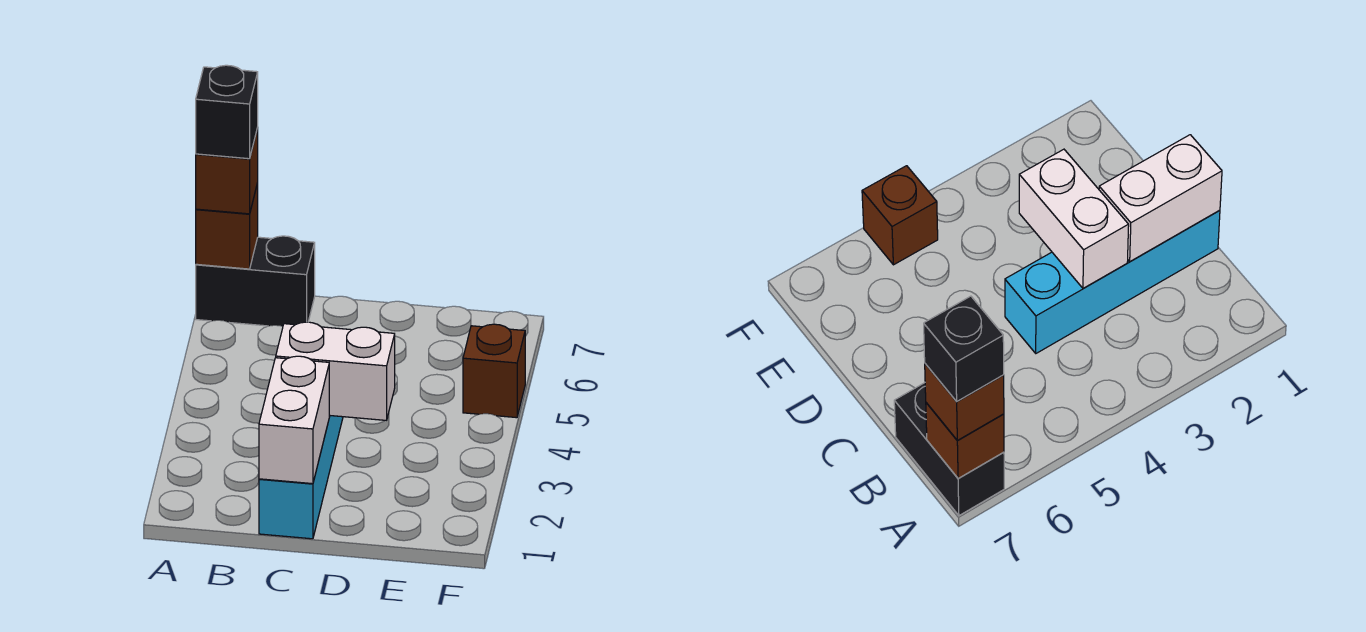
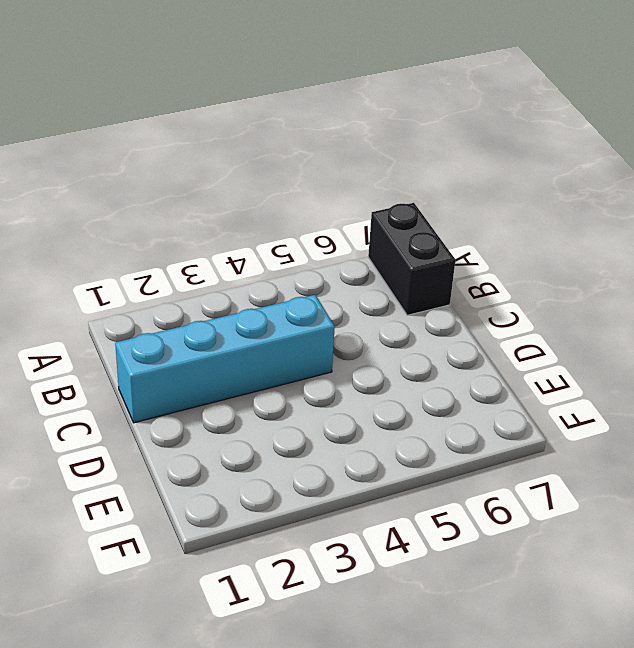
none -> brown 1x1 brick [463,324,525,418]
none -> brown 1x1 brick [196,183,258,269]

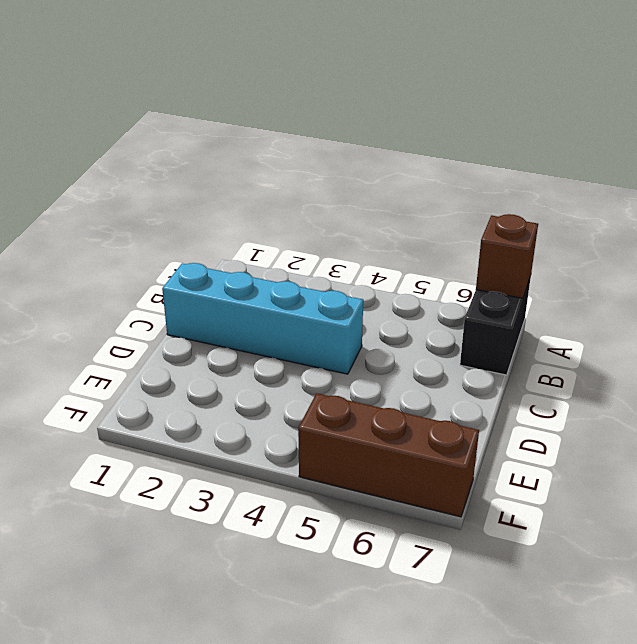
brown 1x3 brick [298,393,479,517] -> brown 1x1 brick [463,324,525,418]
none -> white 1x2 brick [259,356,329,484]
none -> white 1x2 brick [276,322,395,420]

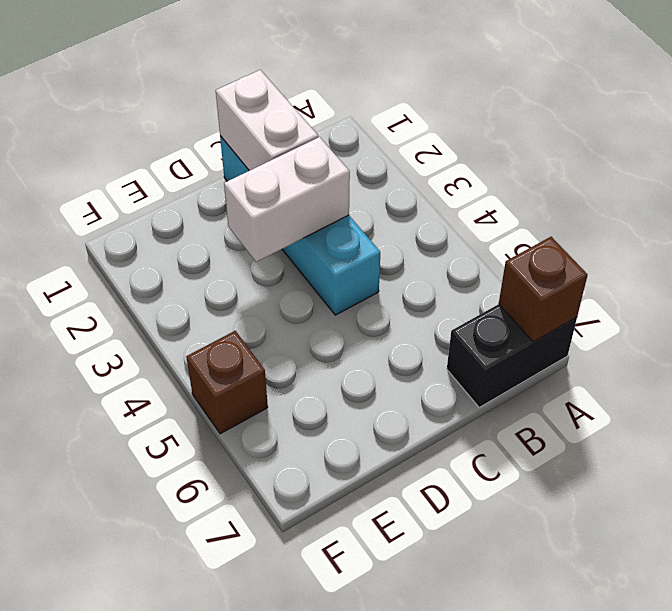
none -> brown 1x1 brick [196,128,258,214]
none -> black 1x1 brick [196,65,258,159]

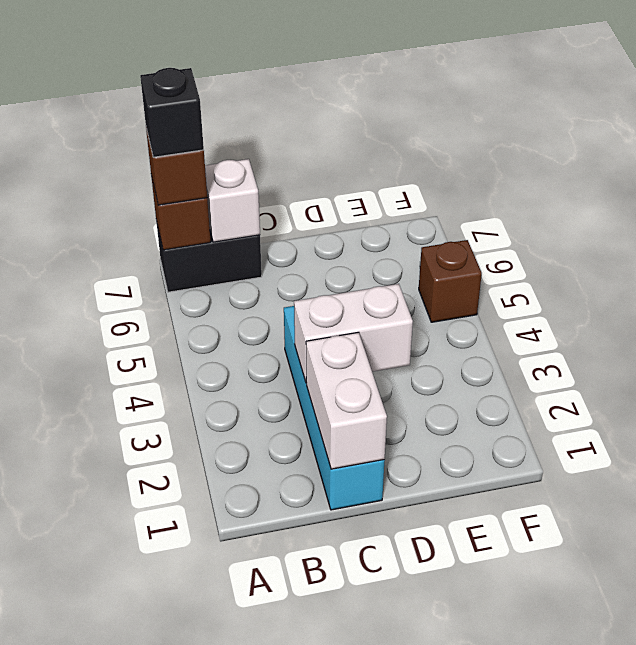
white 1x1 brick [205,159,260,242] -> none

